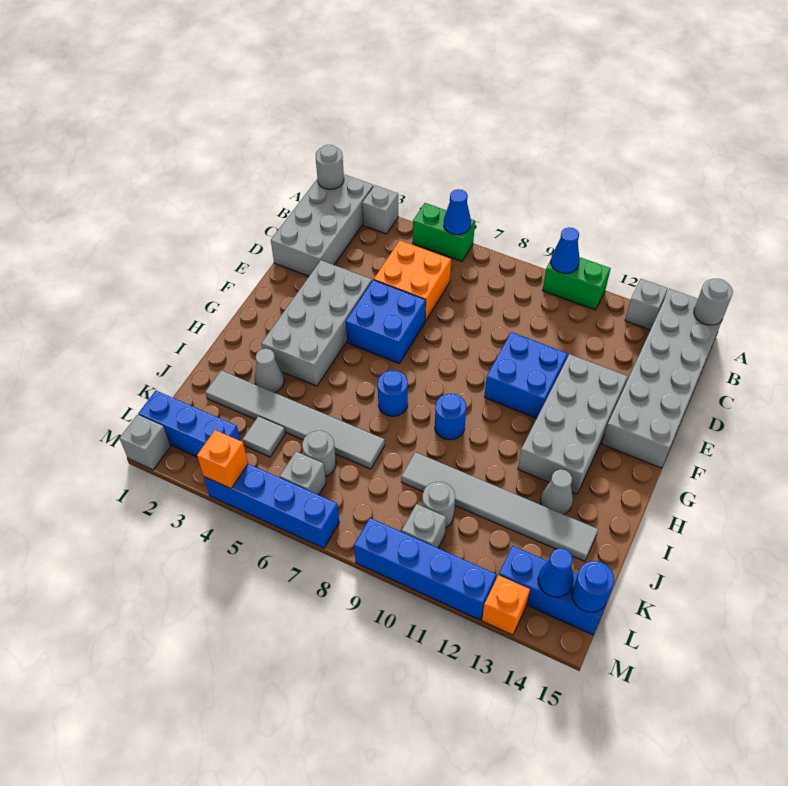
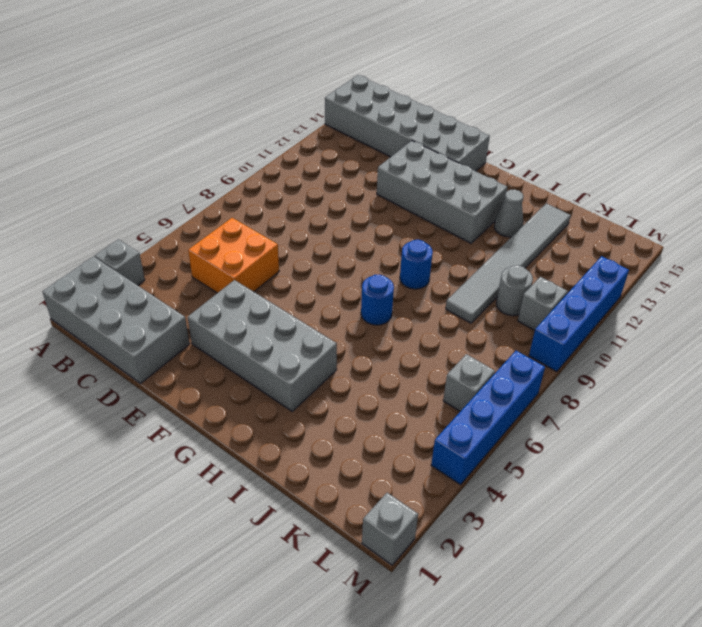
none -> green 1x2 brick [413,203,475,261]
none -> green 1x2 brick [543,257,611,310]
none -> grey 1x1 brick [625,279,668,330]
none -> blue 2x2 brick [346,280,426,364]

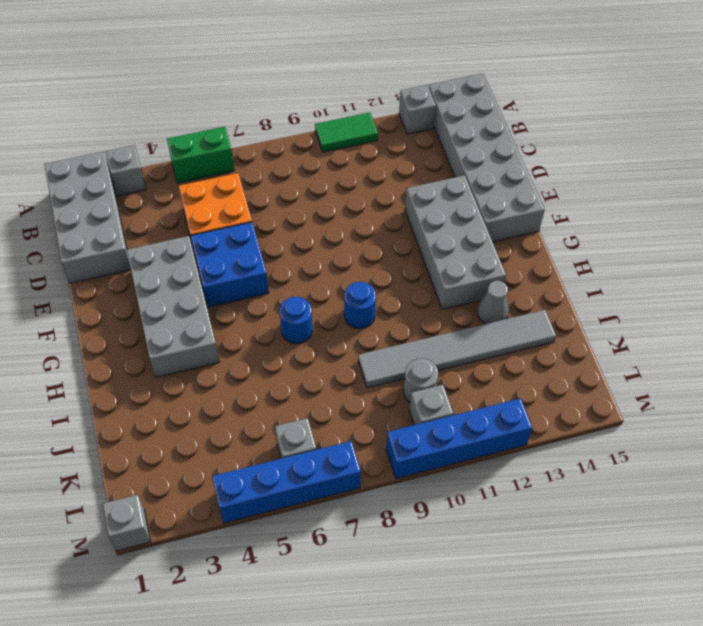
green 1x2 tile [315,113,378,152] -> green 1x2 brick [543,257,611,310]
none -> blue 2x2 brick [484,332,568,418]
none -> grey 1x1 cone [254,349,284,393]
none -> grey 1x6 tile [205,370,385,469]
none -> grey 1x1 tile [243,416,286,457]

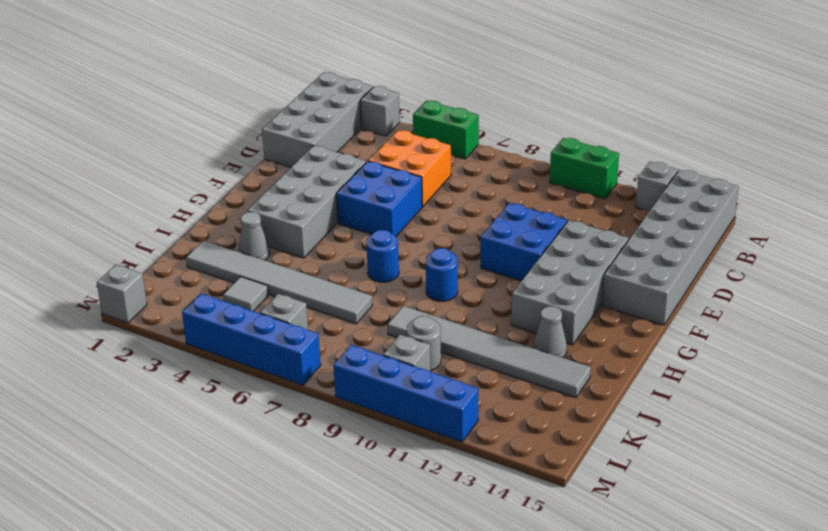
none -> grey 1x1 round brick [302,431,336,477]
none -> blue 1x3 brick [138,391,241,457]
none -> blue 1x3 brick [499,546,605,635]
none -> orange 1x1 brick [482,575,530,635]

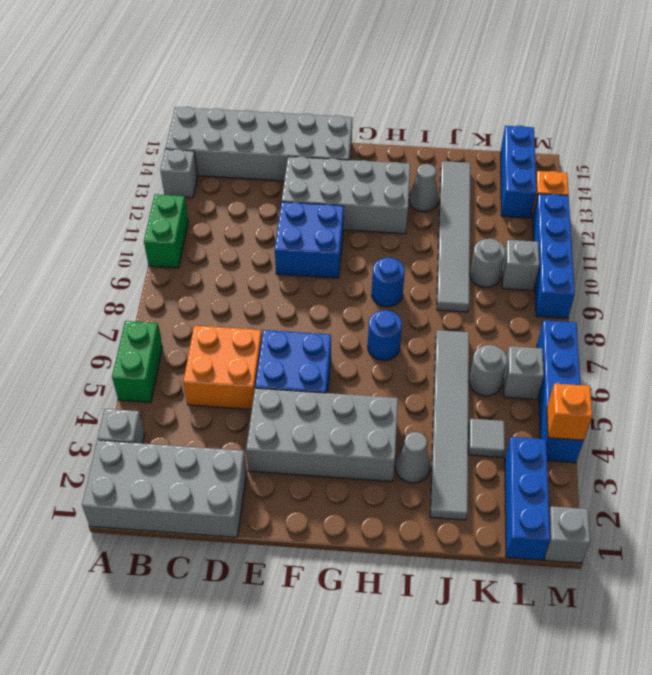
none -> grey 1x1 round brick [316,145,344,189]
none -> blue 1x1 cone [444,189,471,235]
none -> blue 1x1 cone [551,227,580,273]
none -> grey 1x1 round brick [694,279,733,325]

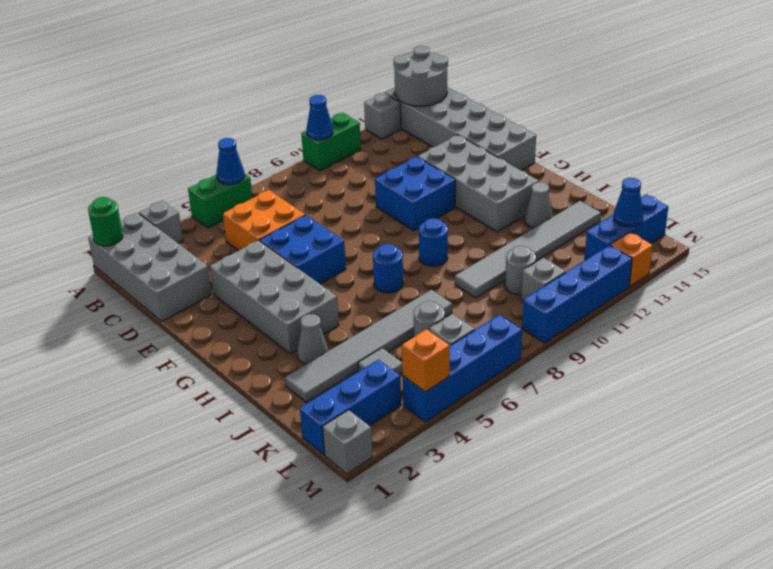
green 1x1 round brick [88,197,123,246] -> grey 1x1 round brick [316,145,344,189]
grey 2x2 round brick [394,46,448,106] -> grey 1x1 round brick [694,279,733,325]
none -> blue 1x1 round brick [572,561,614,612]

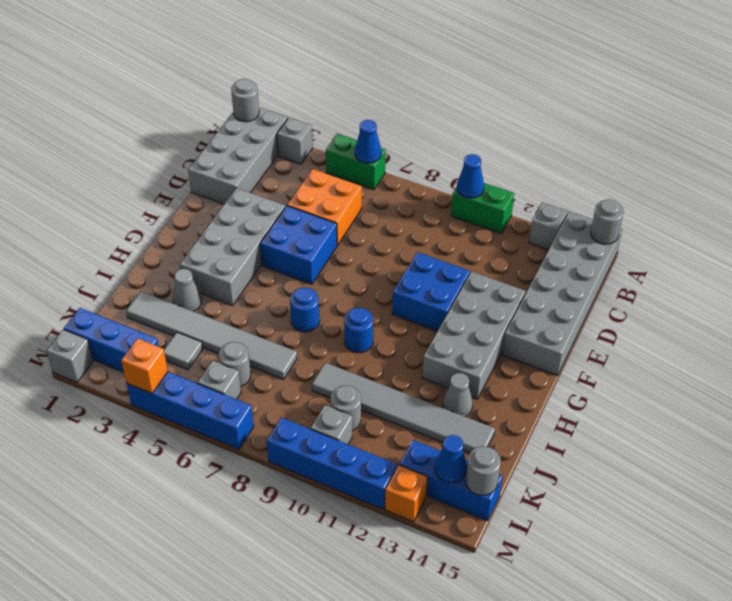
grey 1x1 round brick [466,446,501,495] -> blue 1x1 round brick [572,561,614,612]

